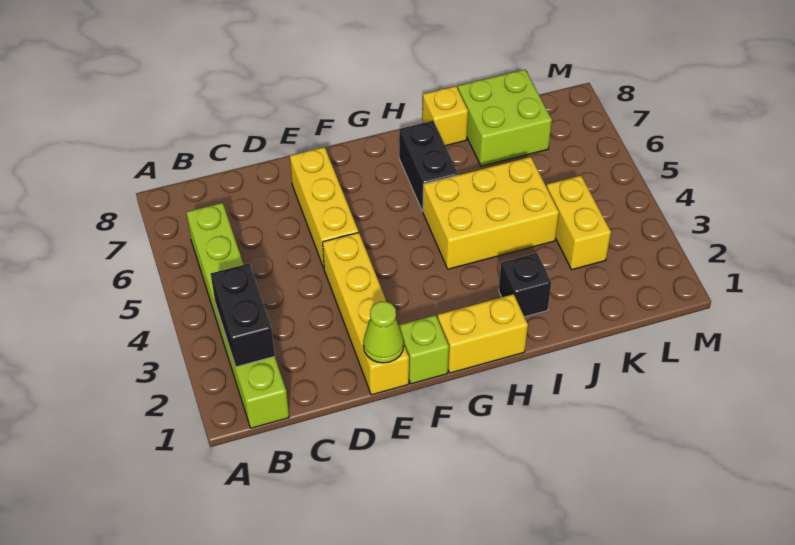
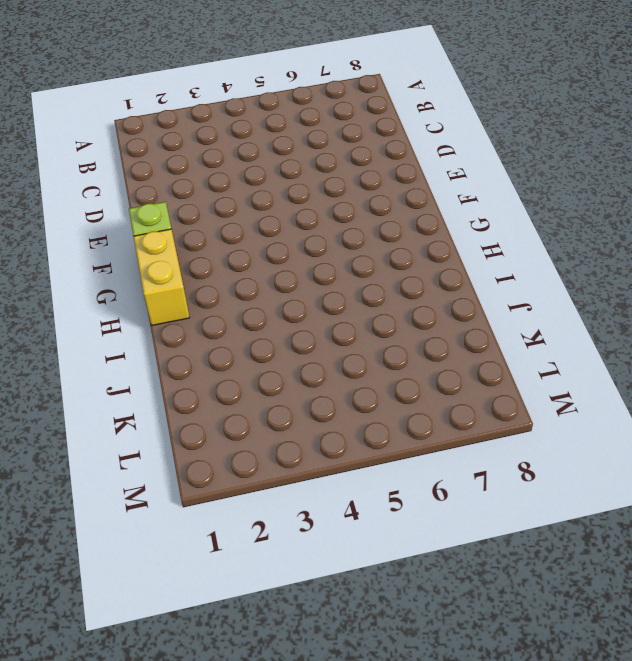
none -> lime 1x6 brick [186,203,289,428]
none -> yellow 1x4 brick [323,232,409,395]
none -> yellow 1x3 brick [290,147,358,268]

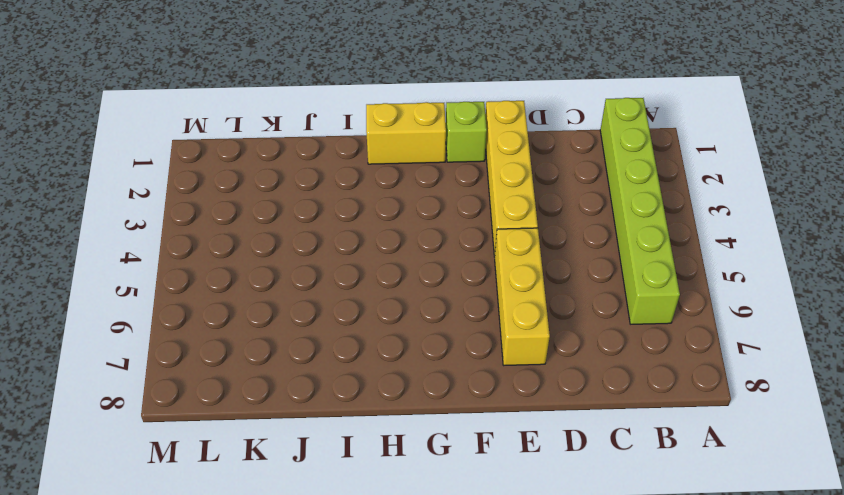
none -> yellow 2x3 brick [423,157,559,269]
none -> black 1x2 brick [399,121,458,212]
none -> black 1x1 brick [499,253,551,317]

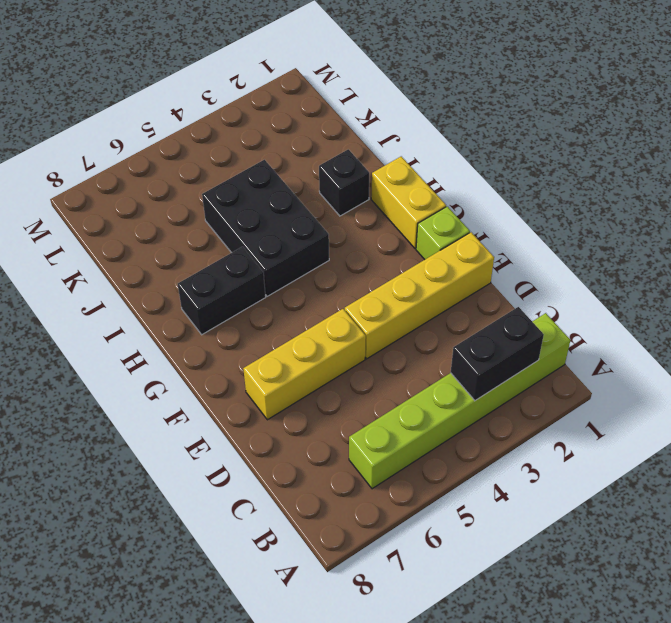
black 2x3 brick [202,160,329,296] -> yellow 2x3 brick [423,157,559,269]
none -> yellow 1x1 brick [422,86,468,146]
none -> lime 2x2 brick [458,70,552,166]
none -> yellow 1x2 brick [547,176,611,270]

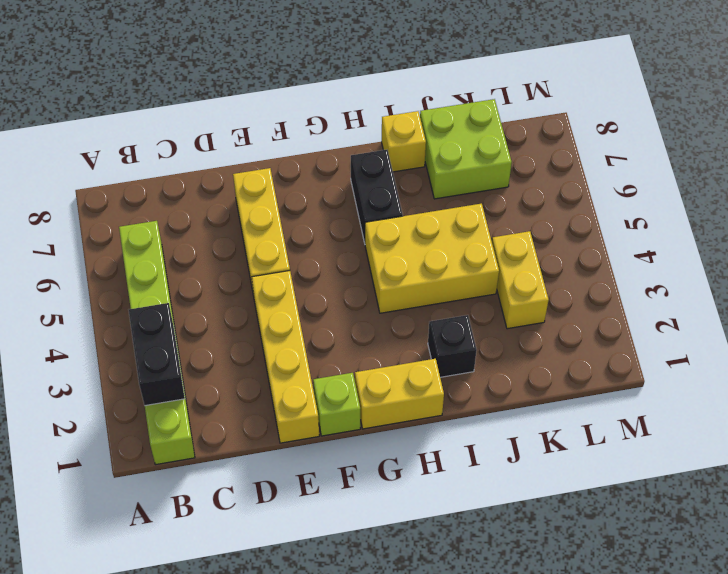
none -> lime 1x1 cone [363,302,404,363]

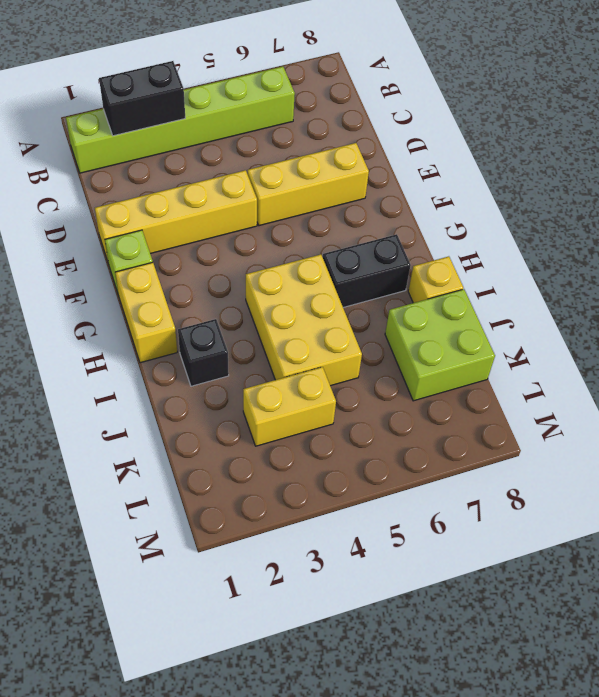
none -> lime 1x1 cone [363,302,404,363]

